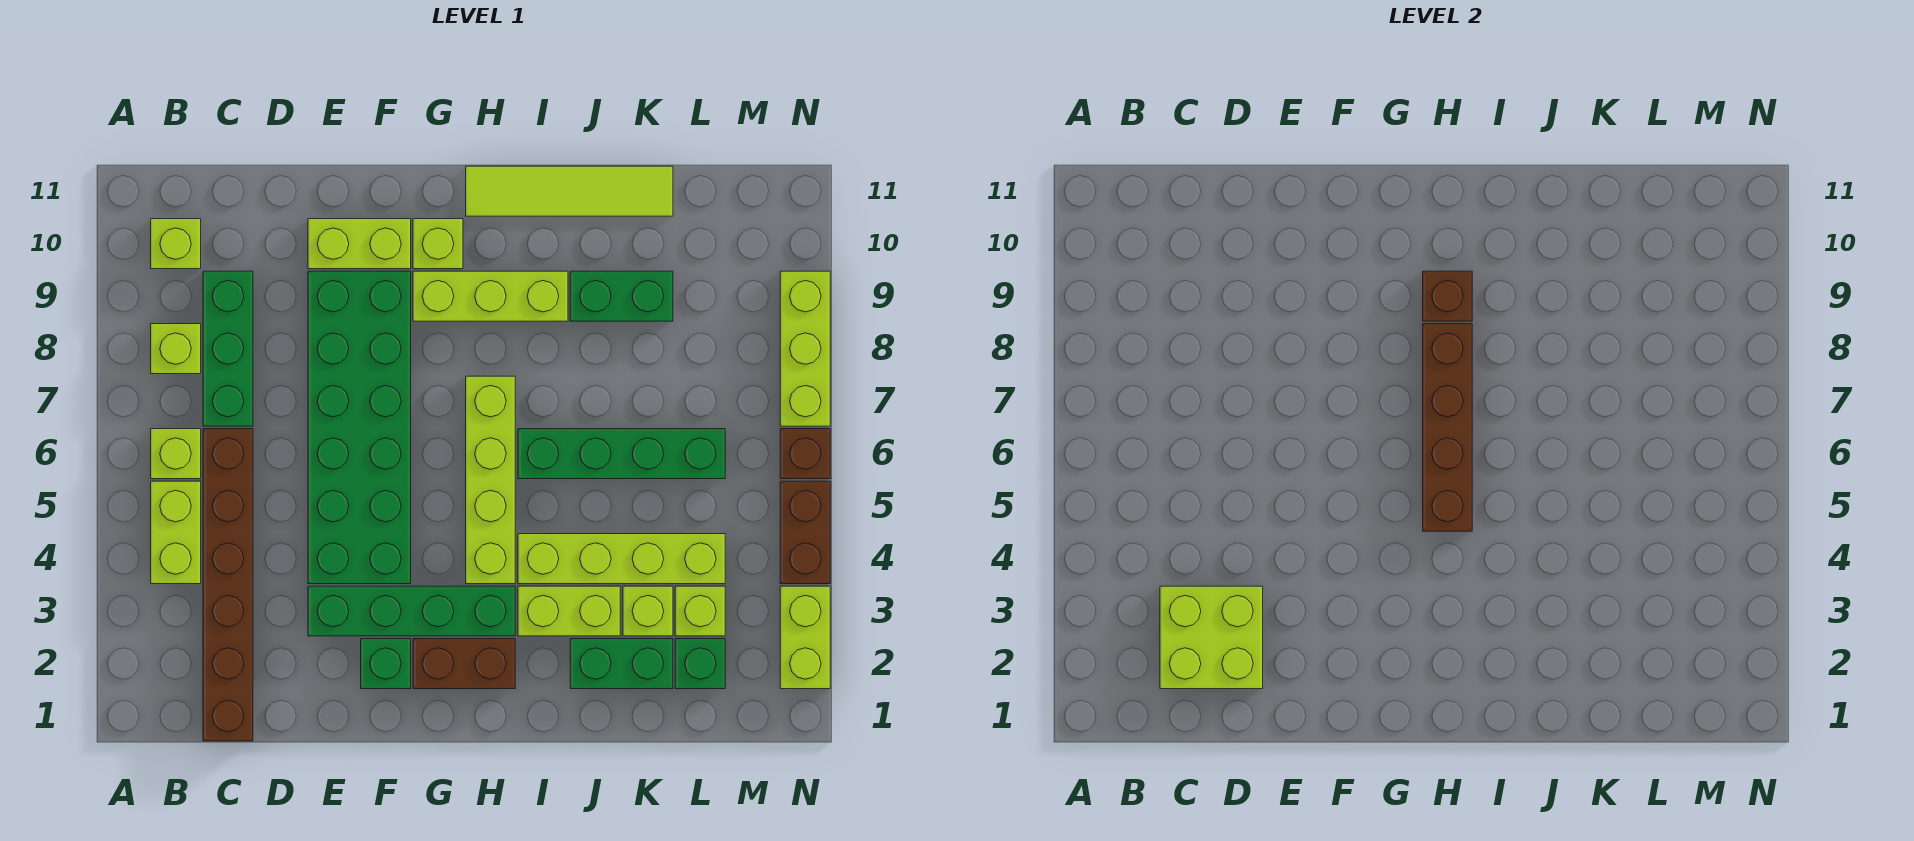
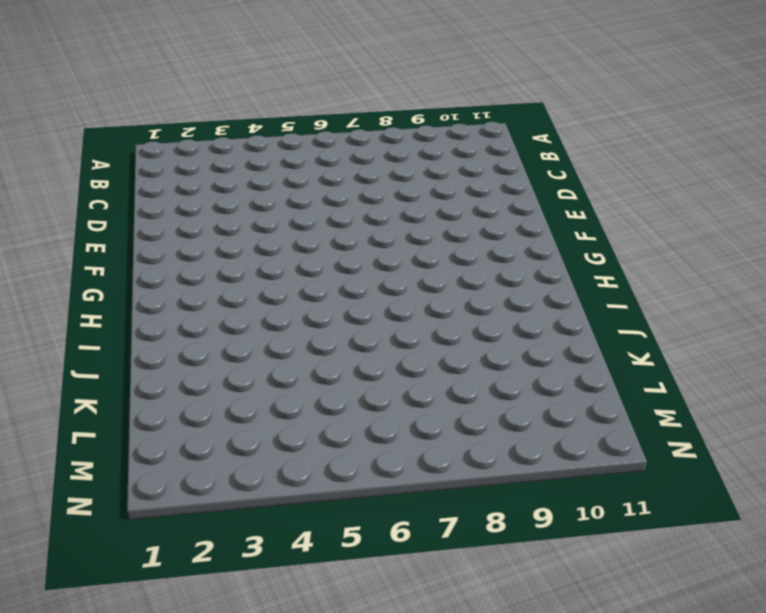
none -> lime 1x2 brick [151,481,201,584]
none -> lime 1x1 brick [151,429,201,479]
none -> lime 1x1 brick [151,324,201,374]
none -> lime 1x1 brick [151,219,201,269]

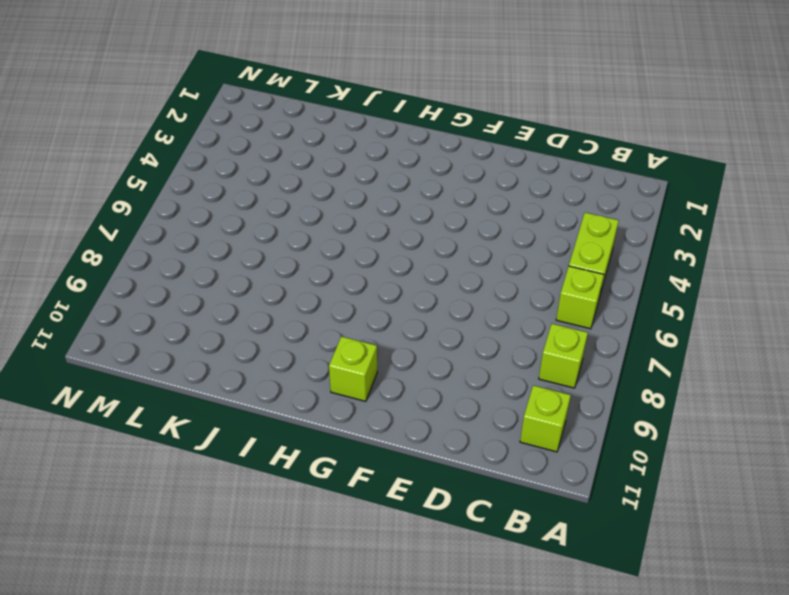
none -> brown 1x6 brick [203,429,253,741]
none -> green 1x3 brick [203,271,253,426]
none -> green 1x4 brick [308,586,515,636]
none -> green 2x6 brick [308,271,411,584]

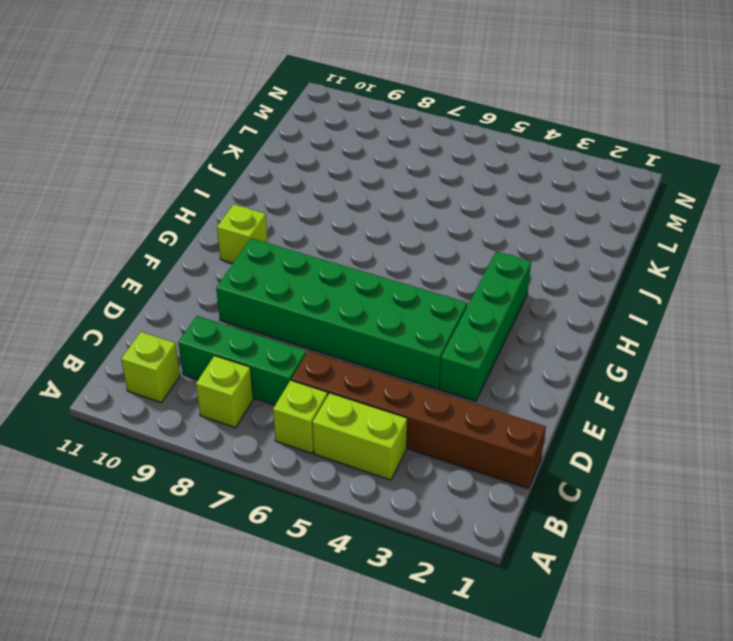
none -> lime 1x2 brick [308,219,411,269]
none -> green 1x1 brick [361,639,411,689]
none -> brown 1x2 brick [413,639,515,689]
none -> lime 1x3 brick [413,271,568,321]

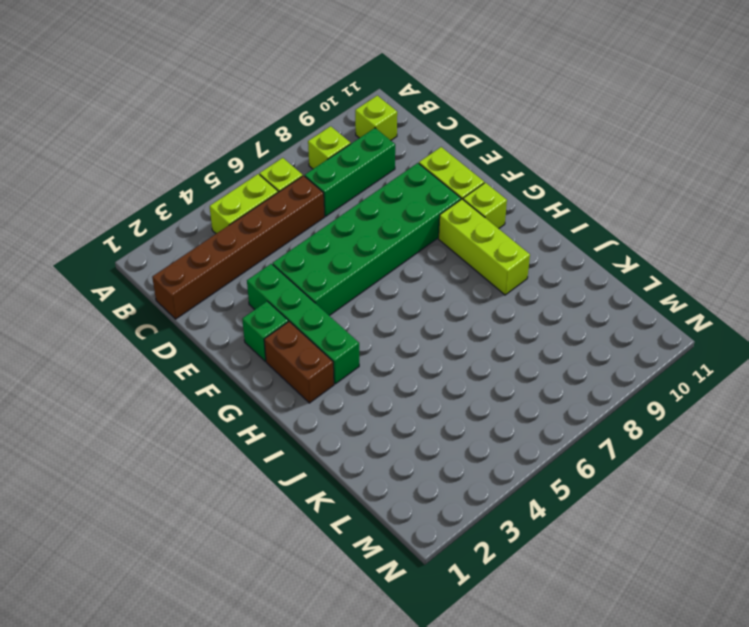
none -> lime 1x4 brick [466,376,515,584]
none -> lime 1x4 tile [466,166,673,216]
none -> lime 1x2 brick [518,586,620,636]
none -> lime 1x4 brick [518,534,725,584]

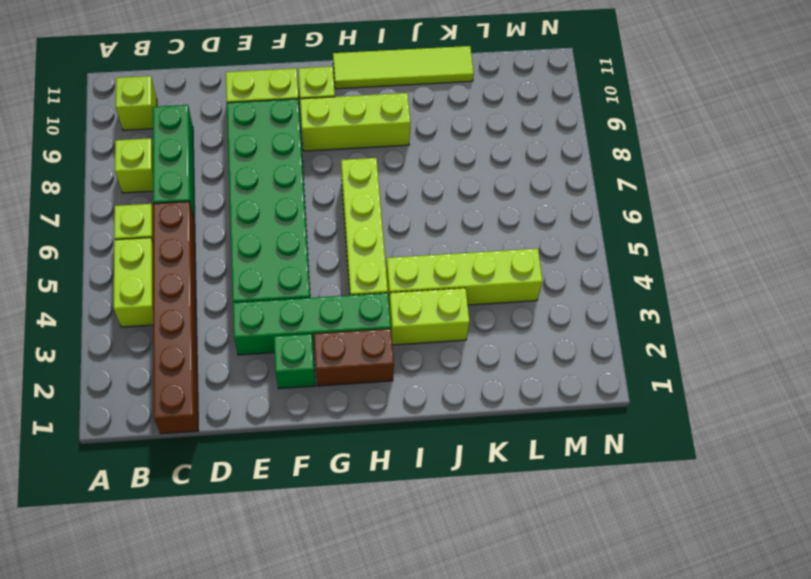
none -> green 1x4 brick [518,429,725,479]
none -> green 1x2 brick [570,639,673,689]
none -> green 1x2 brick [570,271,673,321]
none -> lime 1x1 brick [623,586,673,636]

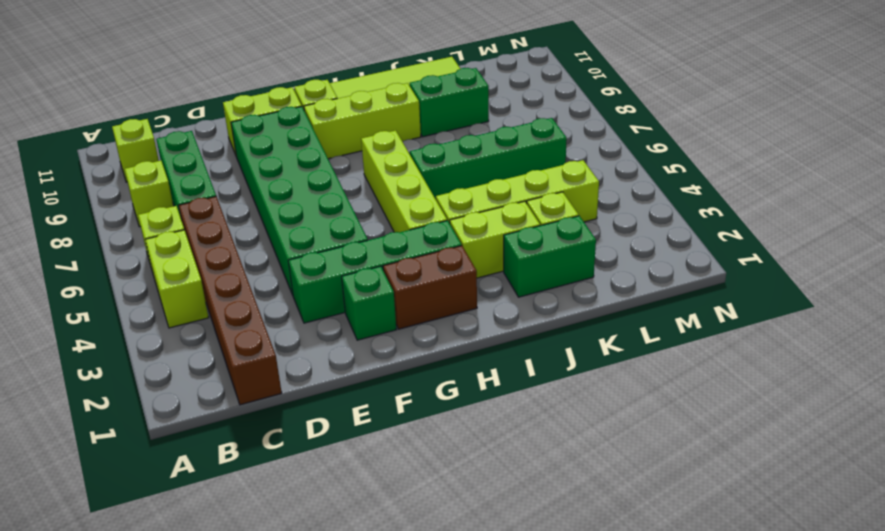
none -> green 1x1 brick [675,639,725,689]
none -> lime 1x1 brick [675,586,725,636]
none -> lime 1x2 brick [780,586,830,689]
none -> brown 1x2 brick [780,481,830,584]

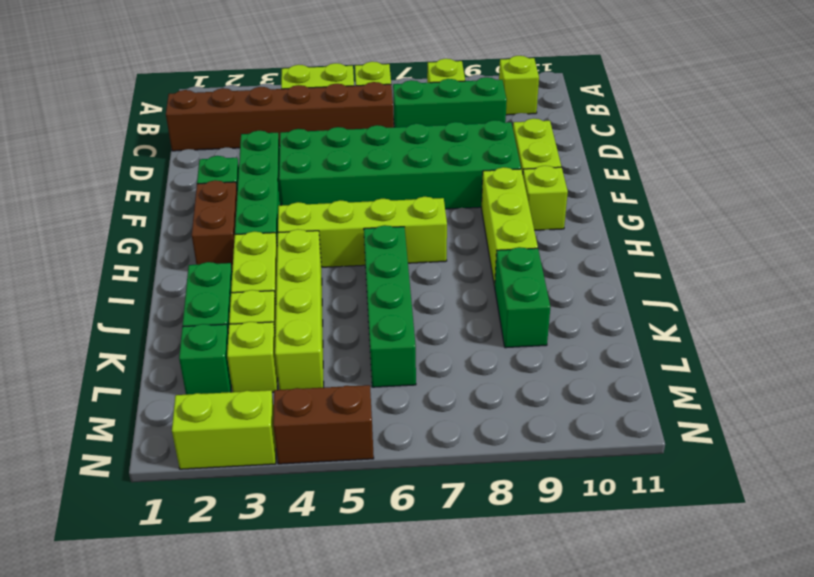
none -> lime 1x4 tile [466,166,673,216]
none -> brown 1x1 brick [780,429,830,479]
none -> lime 1x3 brick [780,271,830,426]
none -> lime 2x2 brick [1160,586,1263,689]

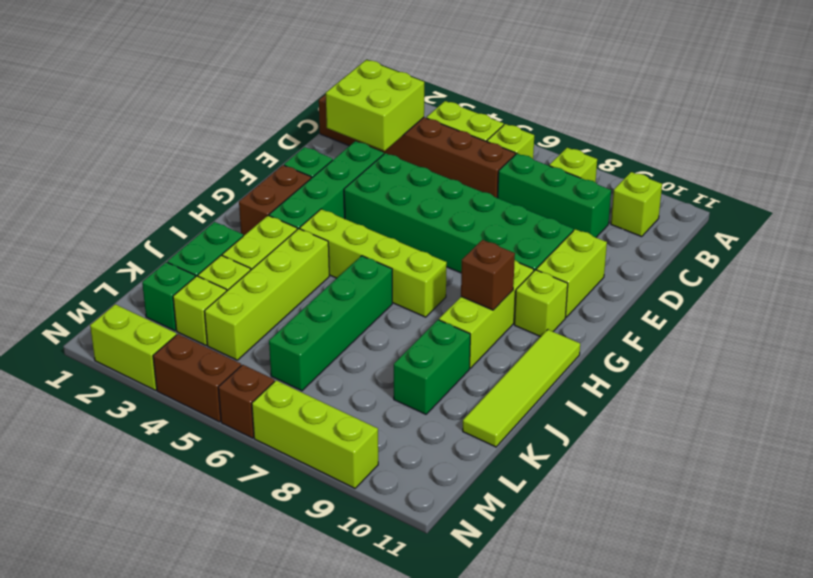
none -> brown 1x4 brick [1423,324,1472,531]

